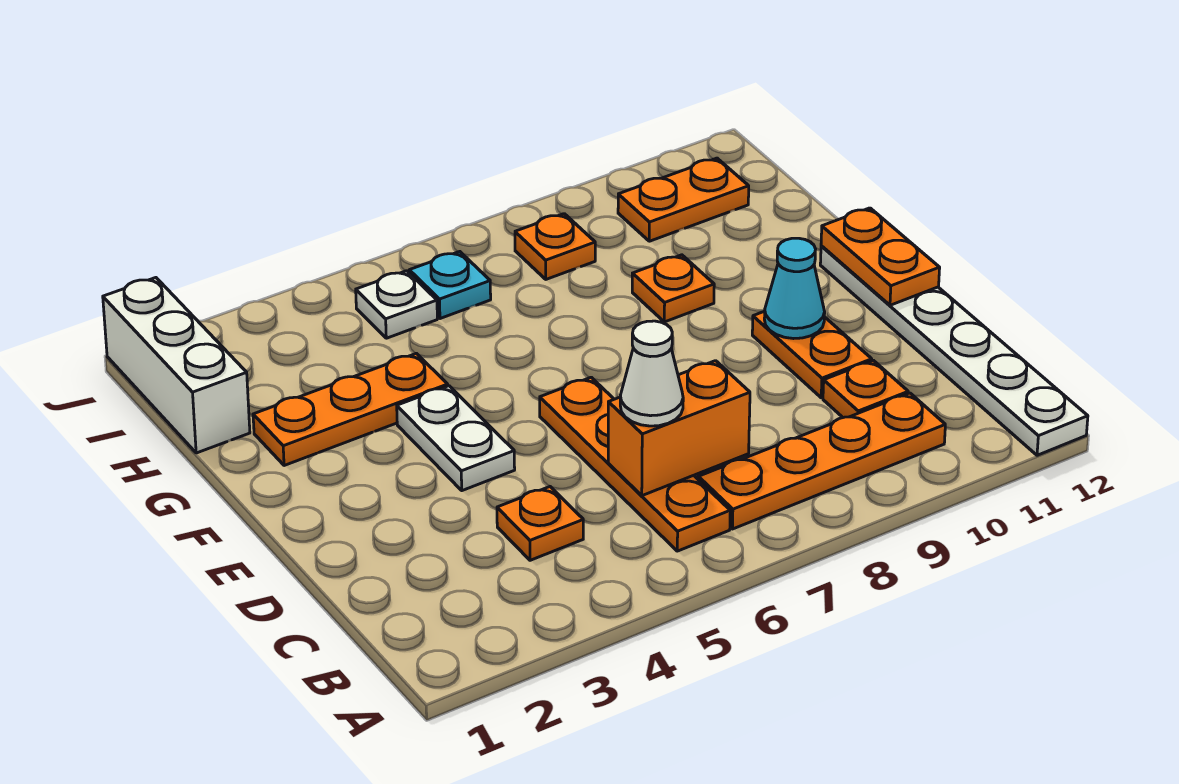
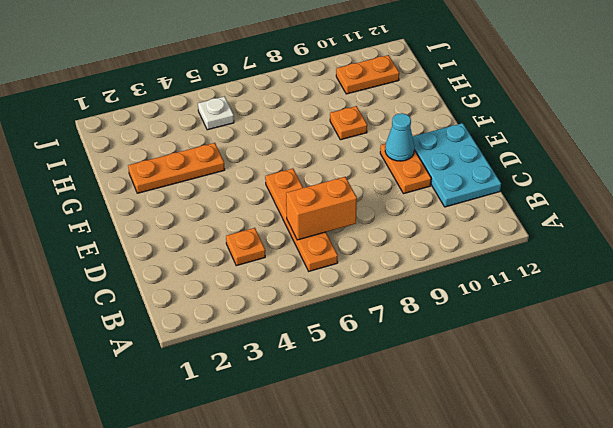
cyan 2x3 plate [413,123,501,207] -> white 1x6 plate [820,246,1088,455]
none -> orange 1x4 plate [698,393,945,529]
none -> orange 1x1 plate [823,361,908,418]
none -> white 1x2 plate [397,386,515,491]

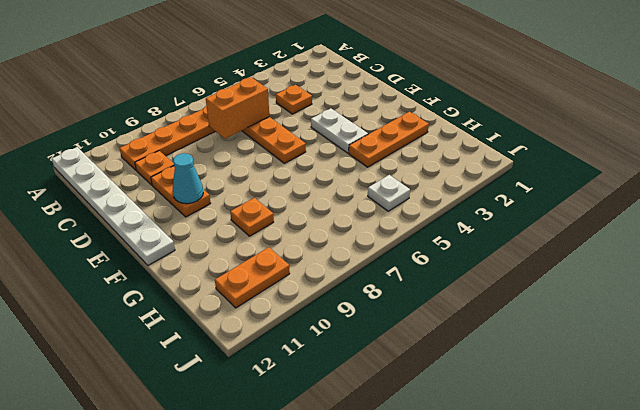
none -> white 1x3 brick [103,278,250,453]
none -> cyan 1x1 plate [409,252,491,319]
none -> orange 1x1 plate [515,214,595,279]

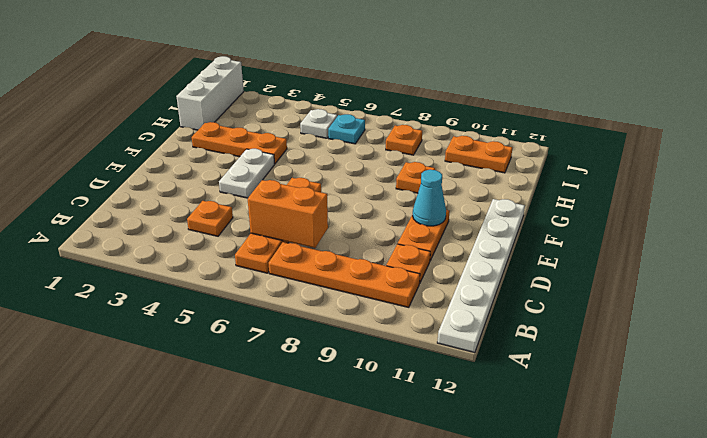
none -> orange 1x2 plate [821,208,940,305]
none -> white 1x1 cone [620,321,683,426]

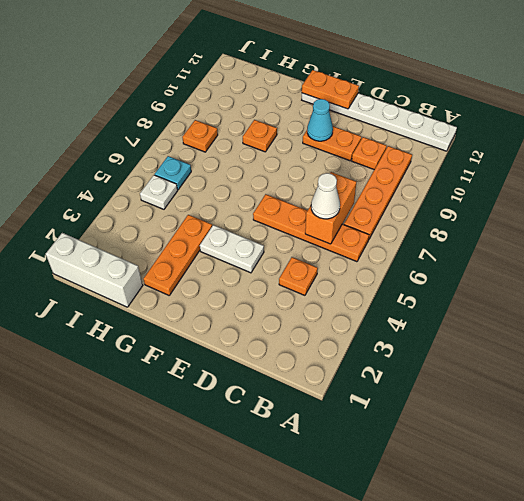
none -> orange 1x2 plate [618,158,749,241]

